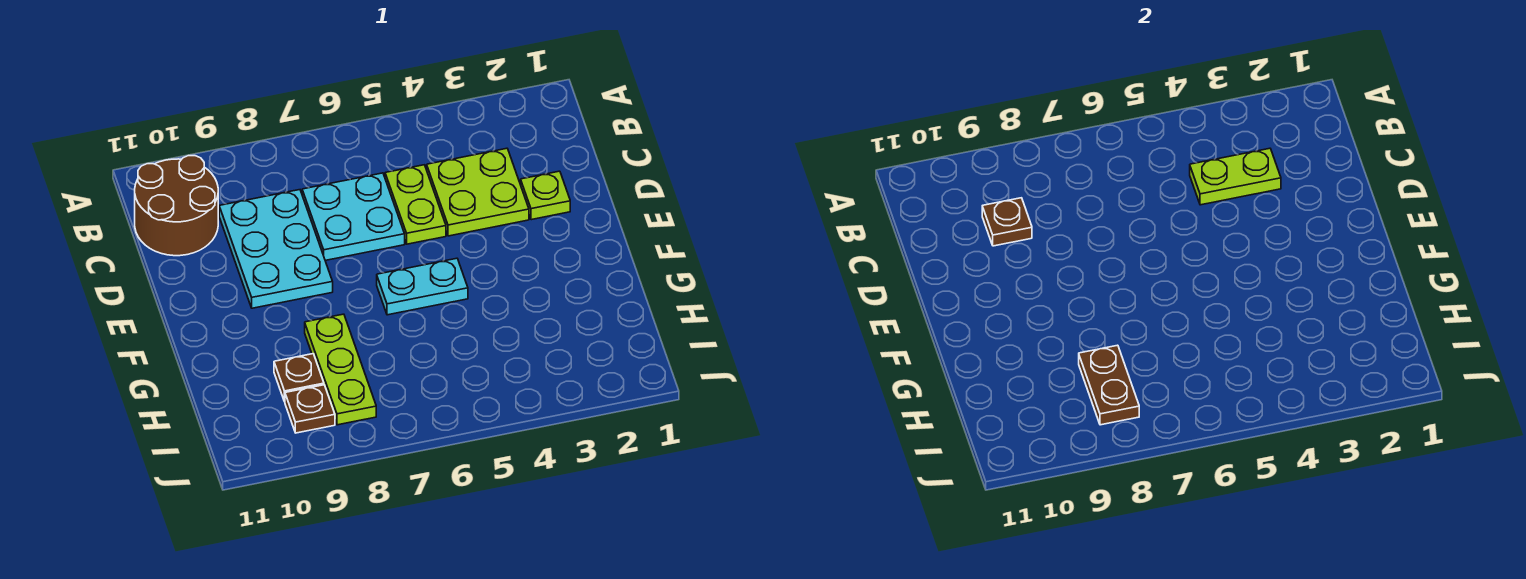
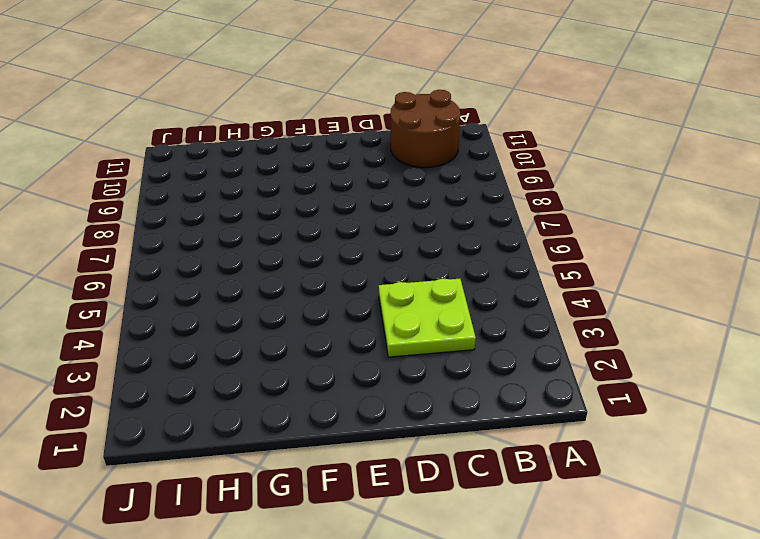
none -> lime 1x2 plate [385,165,446,244]
none -> cyan 2x2 plate [302,173,405,260]
none -> cyan 2x3 plate [219,190,333,308]

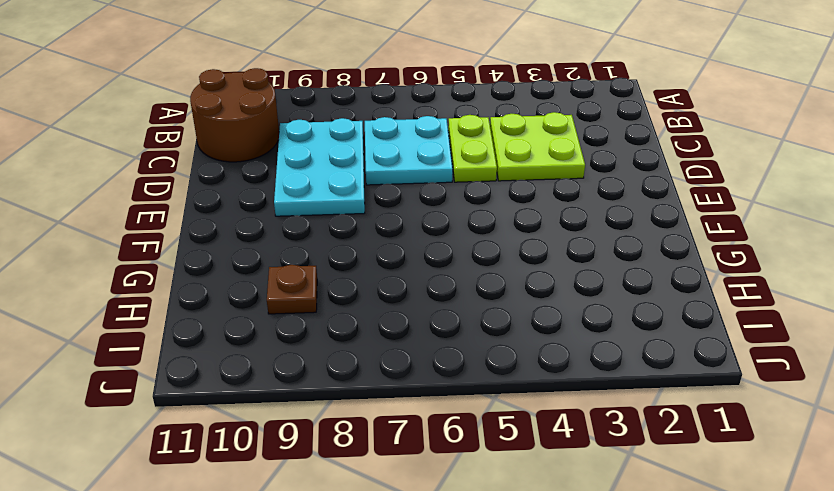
none -> lime 1x1 plate [521,171,570,220]
none -> cyan 1x2 plate [377,258,468,315]
none -> lime 1x3 plate [305,314,376,425]

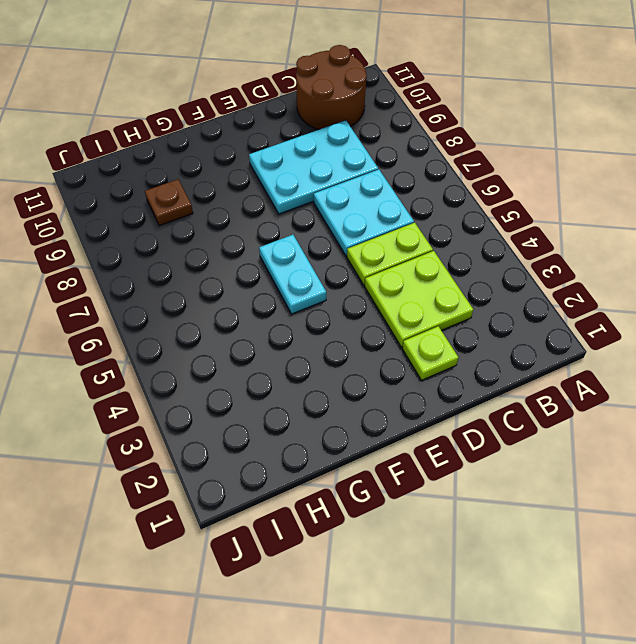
none -> lime 1x3 plate [305,314,376,425]
none -> brown 1x1 plate [285,385,335,433]
none -> lime 1x2 plate [1190,148,1281,205]

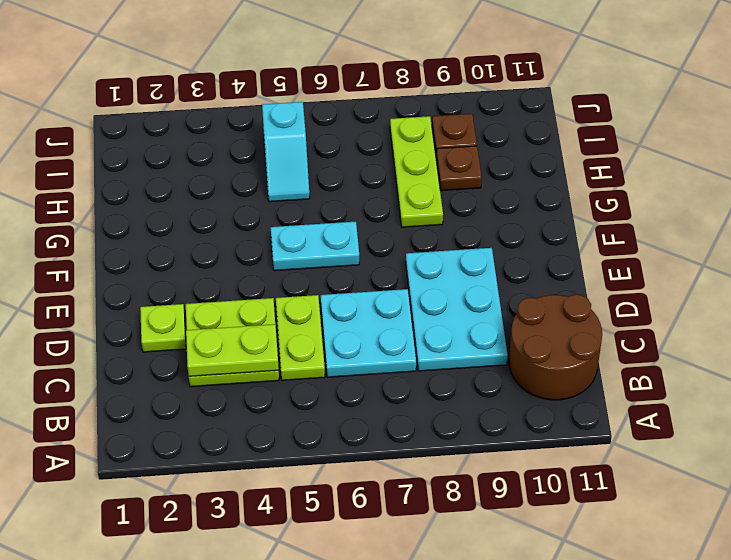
cyan 1x2 slope [262,102,310,202] -> none
none -> brown 1x1 plate [982,198,1032,246]
none -> brown 1x2 plate [1079,345,1139,425]

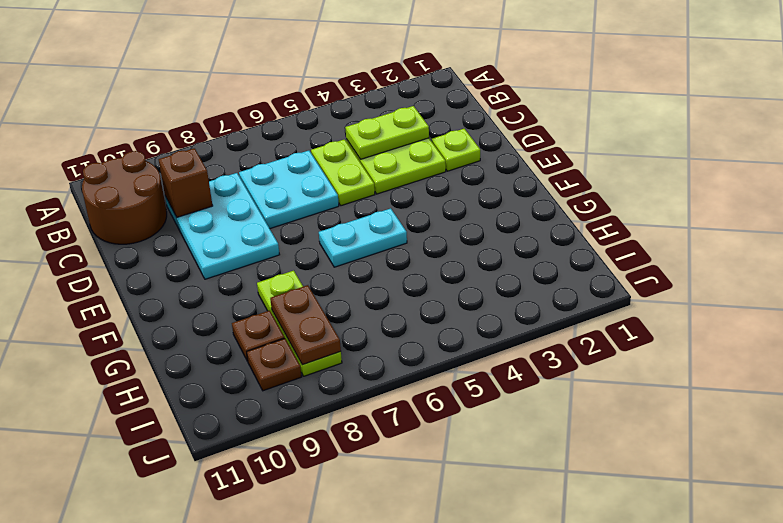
brown 1x1 brick [159,148,213,217] -> brown 1x1 plate [982,198,1032,246]

